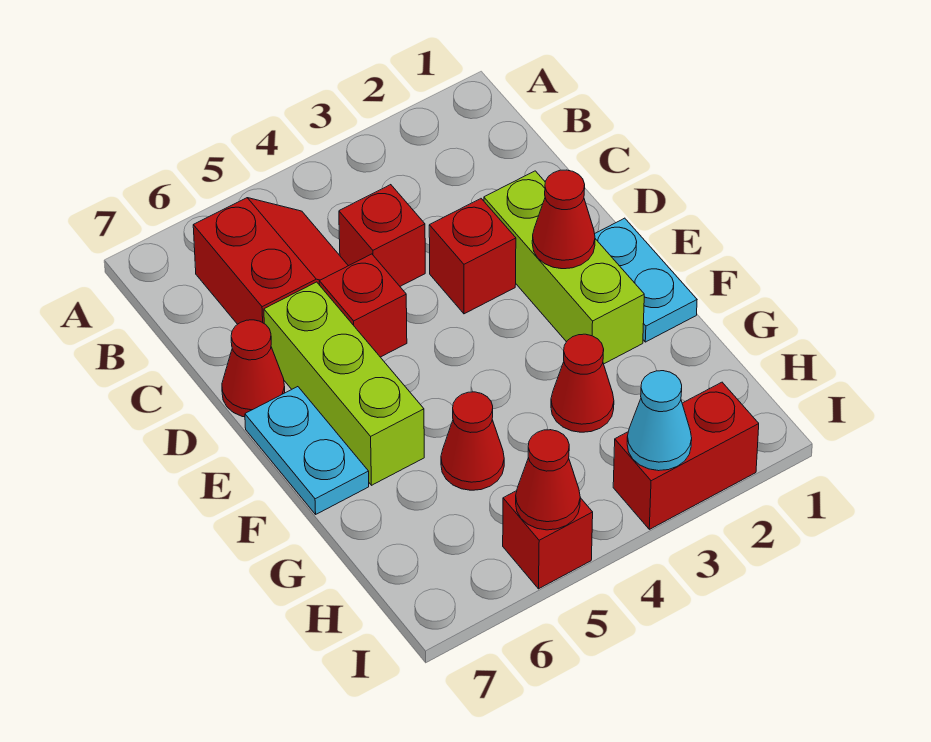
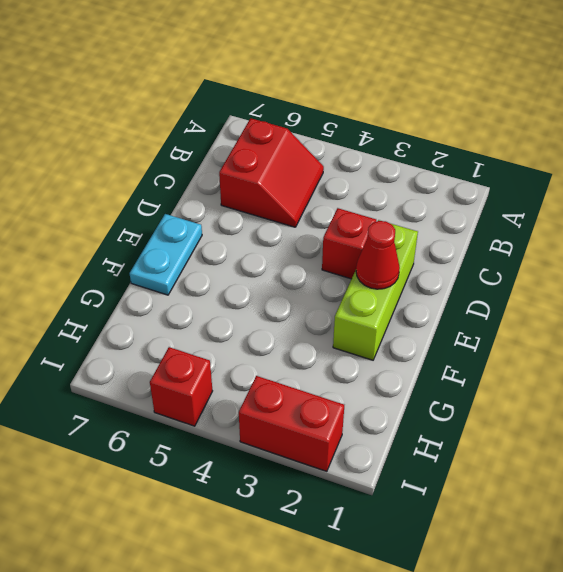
none -> red 1x1 brick [339,185,425,286]
none -> red 1x1 brick [319,254,407,357]
none -> lime 1x3 brick [264,282,424,485]

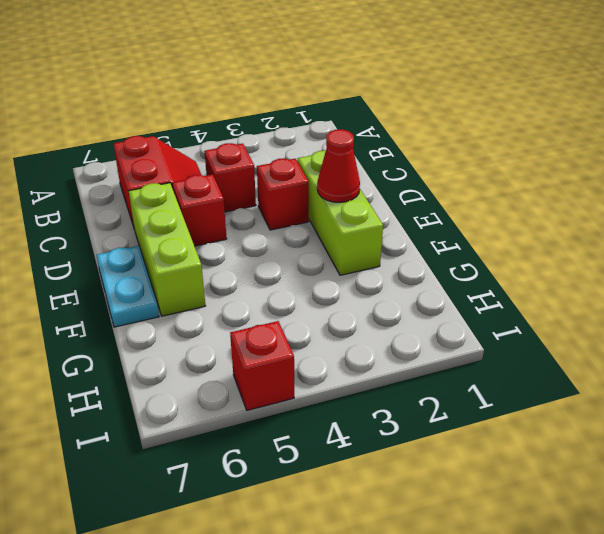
none -> red 1x1 cone [222,320,285,417]
none -> cyan 1x2 plate [595,218,697,342]
none -> red 1x1 cone [551,334,614,432]

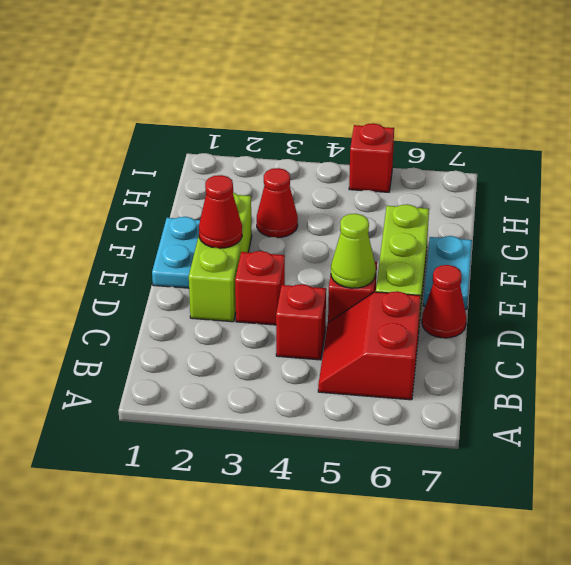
lime 1x1 cone [331,214,376,288] -> none
none -> red 1x1 cone [441,392,504,490]
none -> red 1x2 brick [613,382,759,529]
none -> cyan 1x1 cone [627,371,692,471]

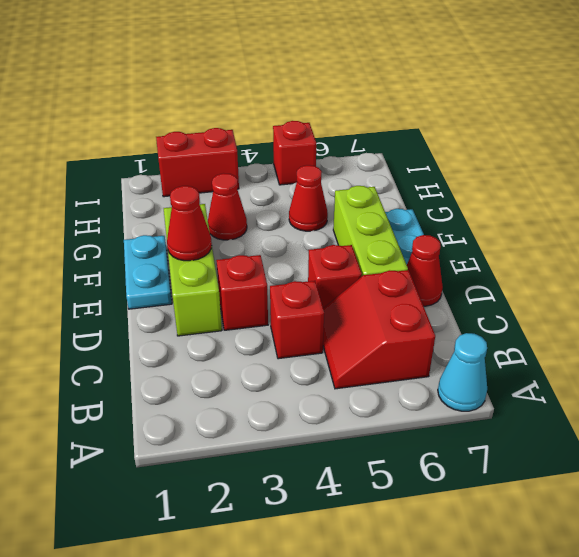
cyan 1x1 cone [438,333,487,411] -> cyan 1x1 cone moved to [627,371,692,471]
none -> red 1x1 cone [516,430,580,530]

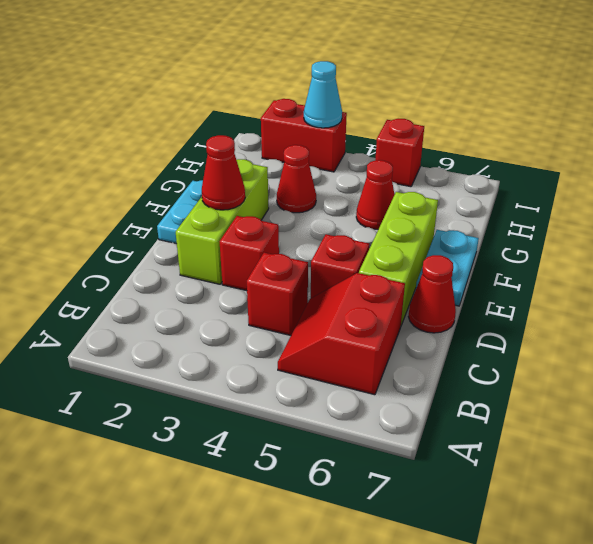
none -> red 1x1 cone [516,430,580,530]

